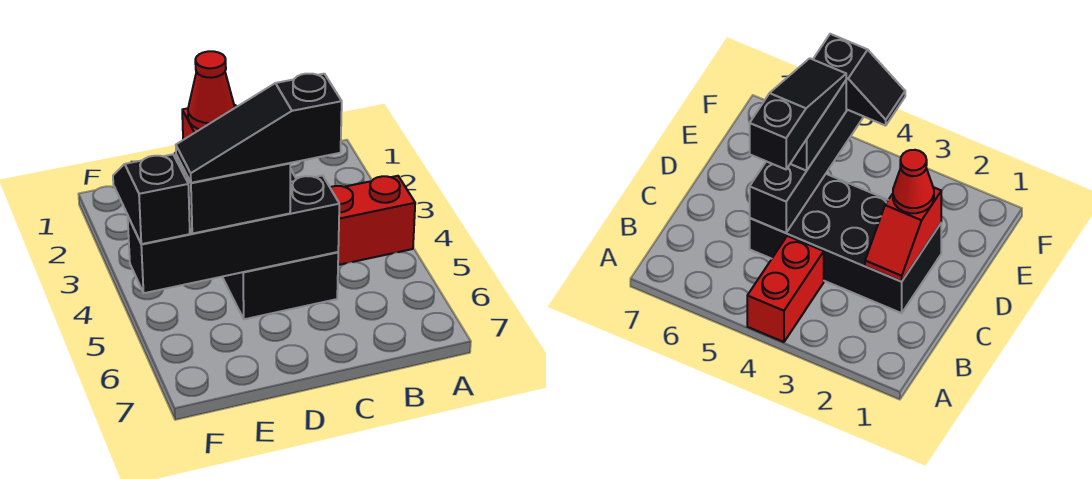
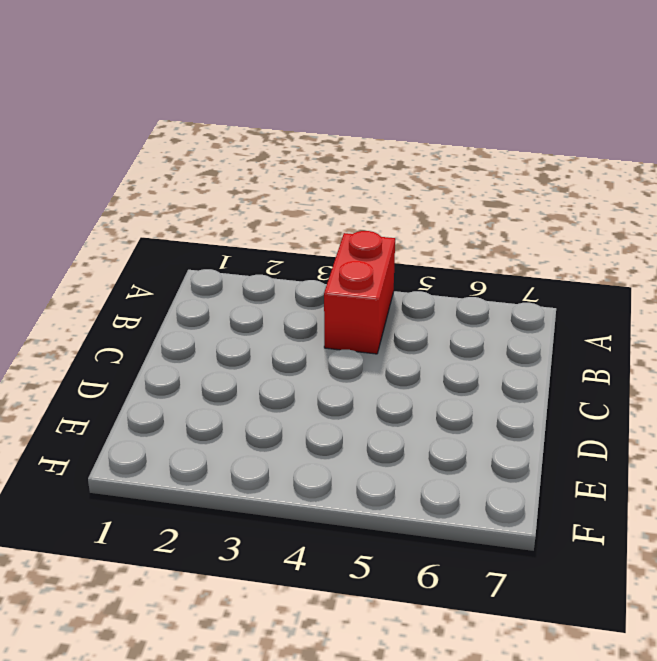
none -> black 2x4 brick [223,169,338,319]
none -> red 1x2 slope [865,187,941,282]

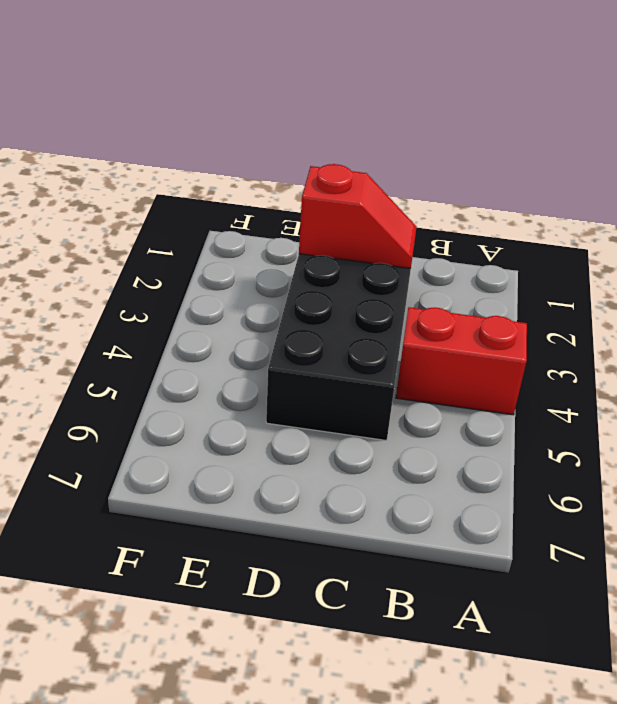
none -> black 1x4 brick [128,175,339,293]
none -> red 1x1 cone [188,51,235,129]

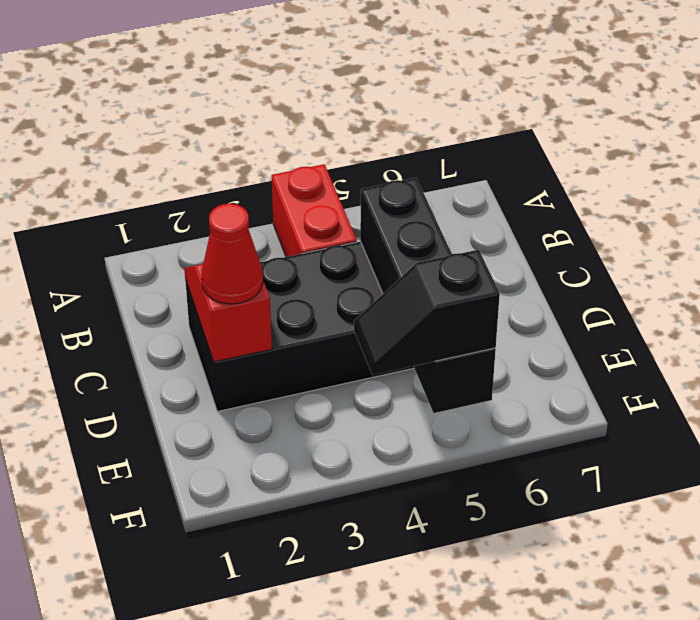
none -> black 1x2 brick [176,155,290,234]
none -> black 1x3 slope [176,74,342,183]

